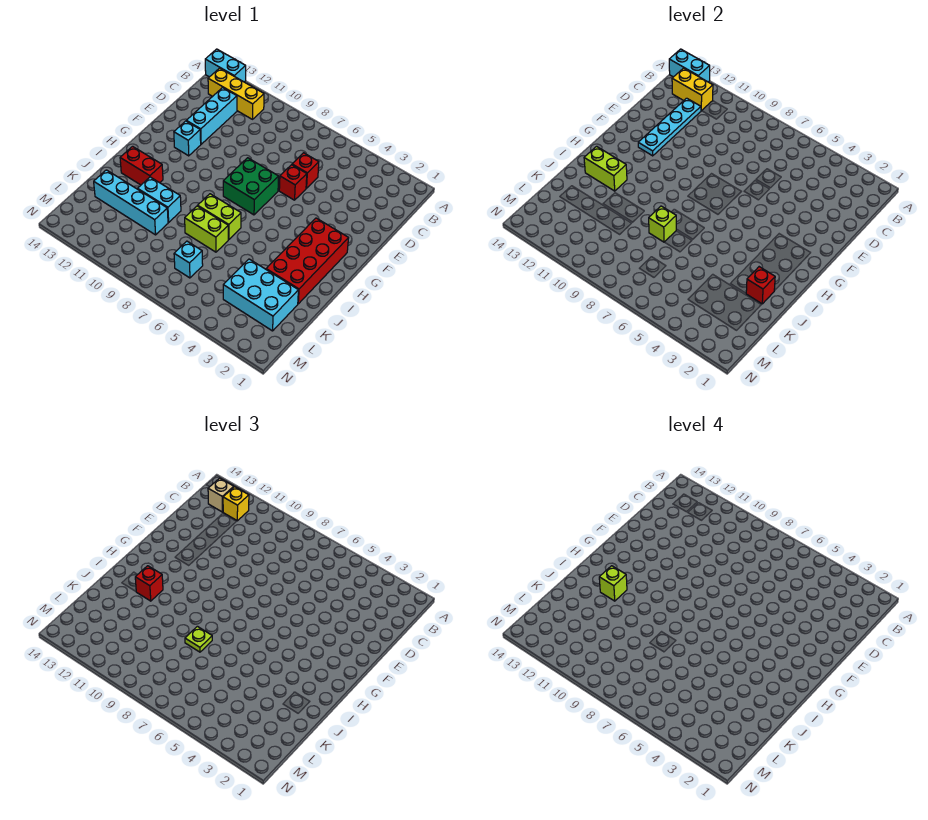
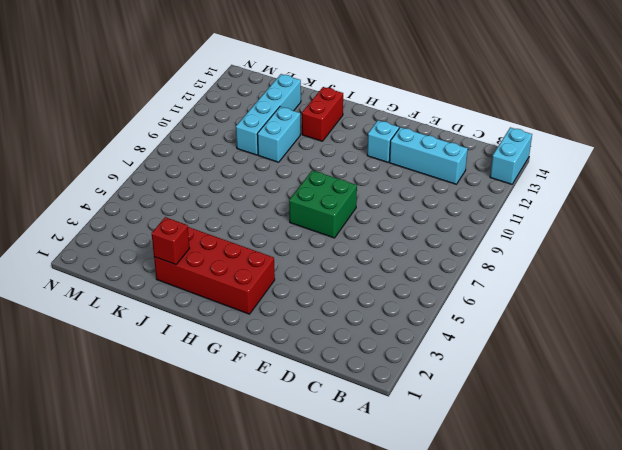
none -> yellow 1x3 brick [208,68,264,119]
none -> red 1x1 brick [292,153,319,188]
none -> red 1x1 brick [279,165,307,200]

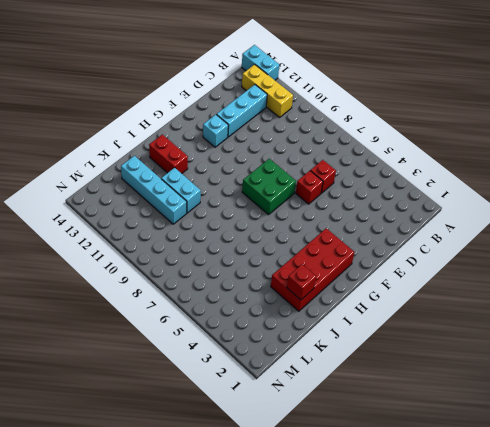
none -> lime 1x2 brick [198,194,241,240]
none -> lime 1x2 brick [185,206,228,252]
none -> cyan 2x3 brick [223,259,298,331]

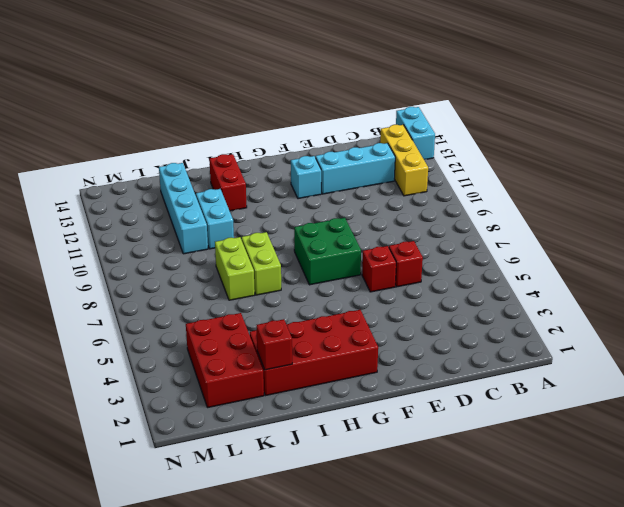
red 2x3 brick [186,313,264,408] -> cyan 2x3 brick [223,259,298,331]
none -> cyan 1x1 brick [174,241,203,278]
none -> cyan 1x2 brick [669,49,710,82]
none -> yellow 1x2 brick [672,68,713,111]

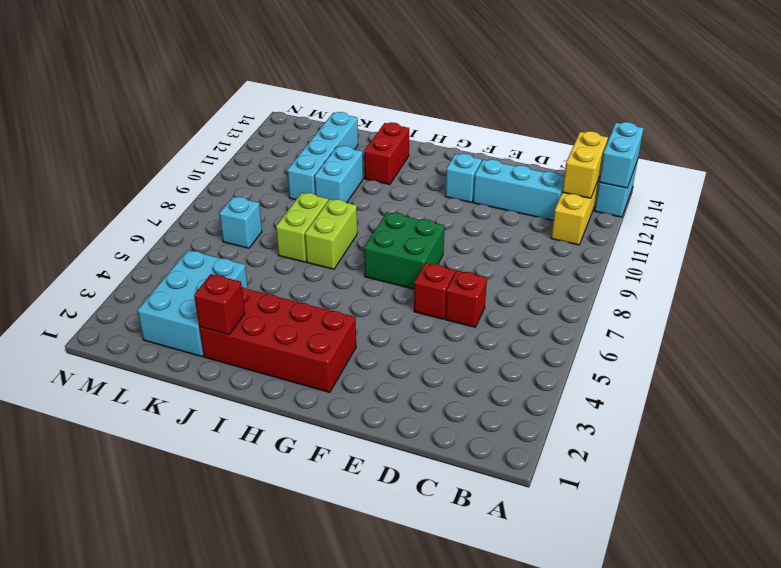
none -> cyan 1x4 plate [638,98,701,156]
none -> lime 1x2 brick [584,146,627,191]
none -> lime 1x1 brick [649,206,676,242]

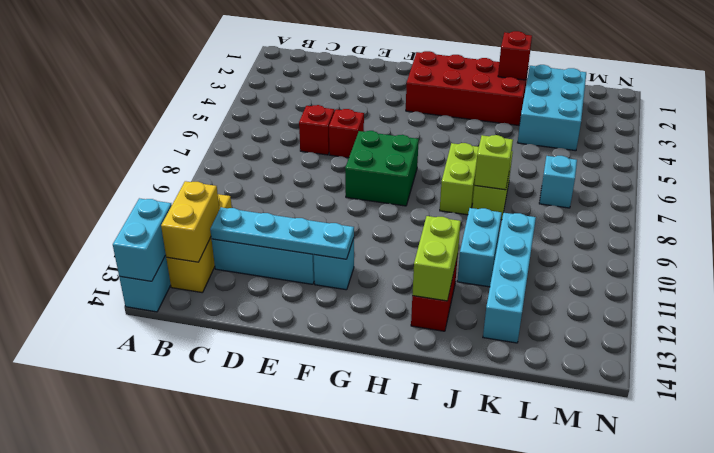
none -> yellow 1x1 brick [223,487,249,521]
none -> tan 1x1 brick [208,478,234,512]
none -> red 1x1 brick [135,566,163,601]

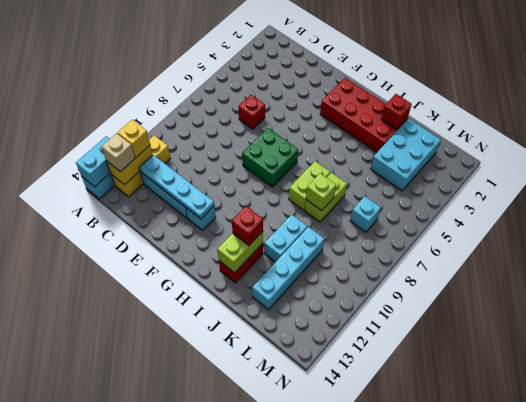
none -> red 1x1 brick [279,165,307,200]
none -> lime 1x1 plate [185,626,212,652]
none -> lime 1x1 brick [599,566,627,601]

